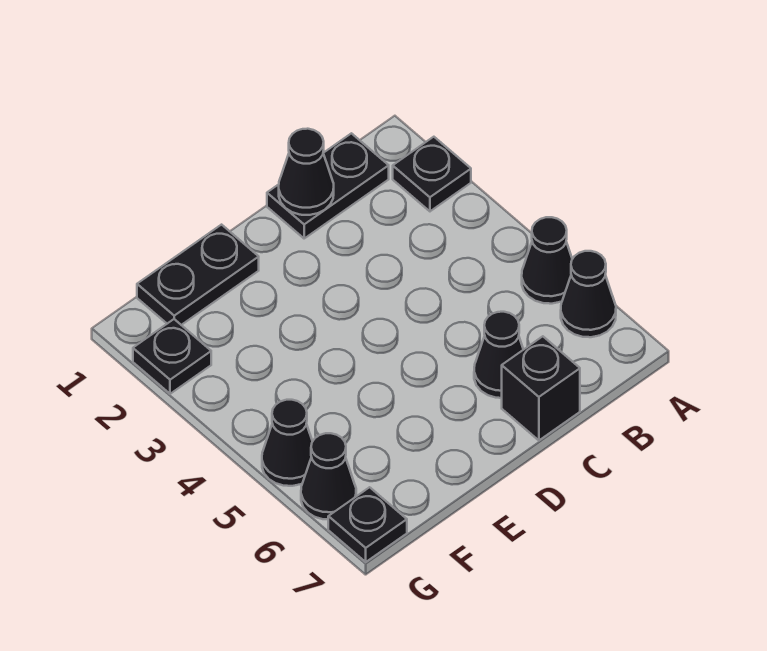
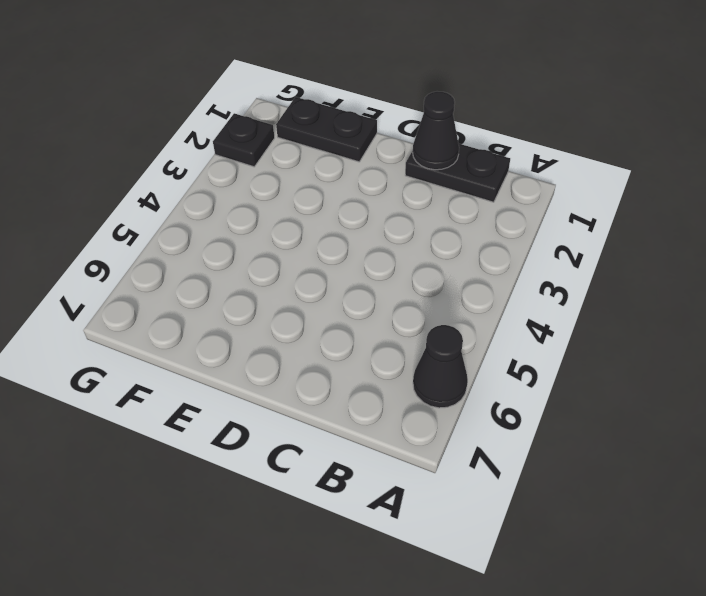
none -> black 1x1 plate [393,137,471,211]
none -> black 1x1 cone [522,217,572,304]
none -> black 1x1 cone [474,312,523,398]

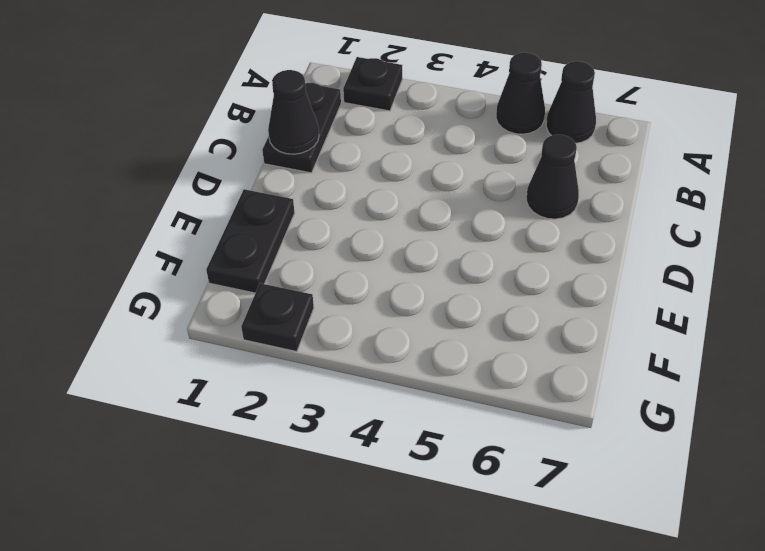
none -> black 1x1 brick [502,336,580,440]
none -> black 1x1 cone [262,400,313,486]
none -> black 1x1 cone [301,433,356,520]

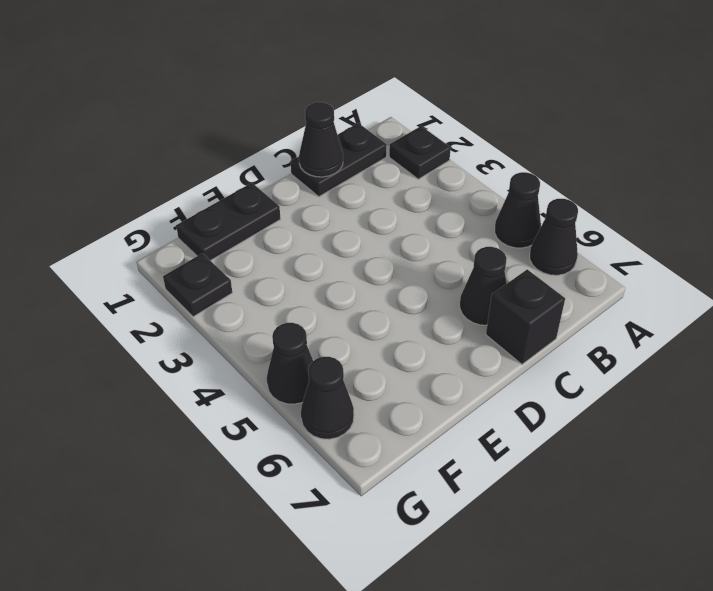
none -> black 1x1 plate [328,487,407,562]

